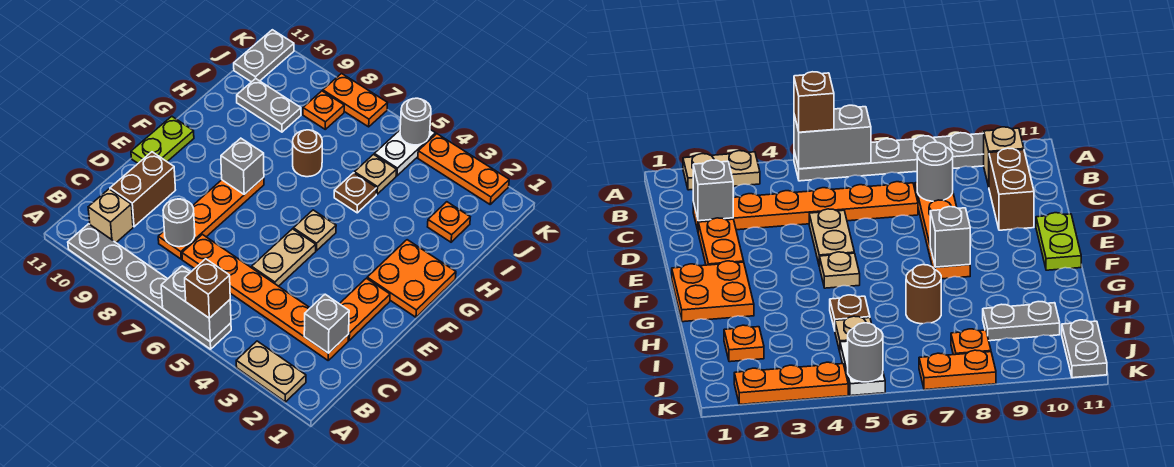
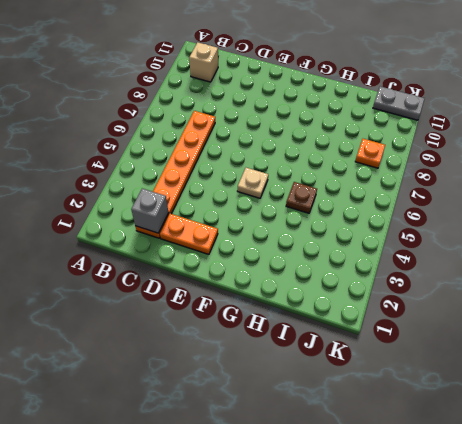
none -> tan 1x2 plate [236,341,306,402]
none -> grey 1x6 plate [68,224,231,349]
none -> orange 1x4 plate [158,177,264,259]

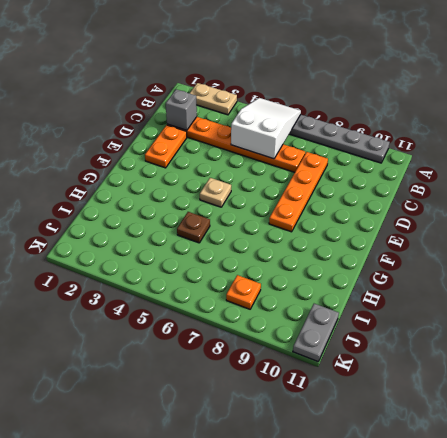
white 2x3 slope [231,98,301,159] -> grey 1x2 brick [161,266,231,342]
none -> tan 1x1 brick [88,189,133,242]
none -> brown 1x2 brick [110,152,175,227]
none -> tan 1x2 plate [252,229,316,286]

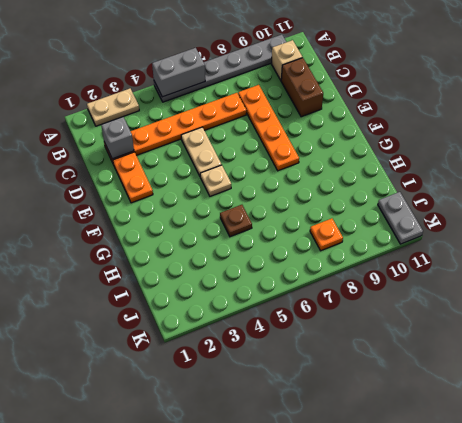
none -> lime 1x2 plate [131,116,194,163]
none -> orange 2x2 plate [367,240,456,317]
none -> brown 1x1 round brick [293,130,322,177]

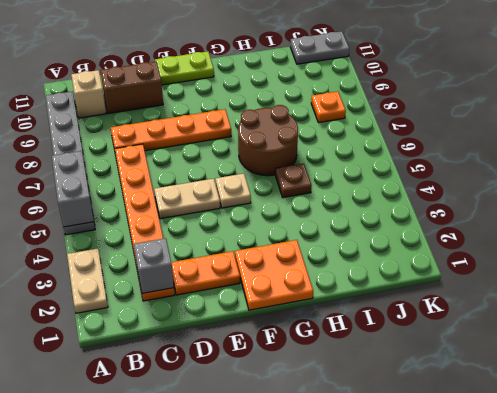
brown 2x2 round brick [238,105,298,176] -> brown 1x1 round brick [293,130,322,177]
none -> orange 1x1 plate [428,202,470,242]
none -> tan 1x1 plate [354,155,396,194]
none -> grey 1x2 plate [237,79,301,132]

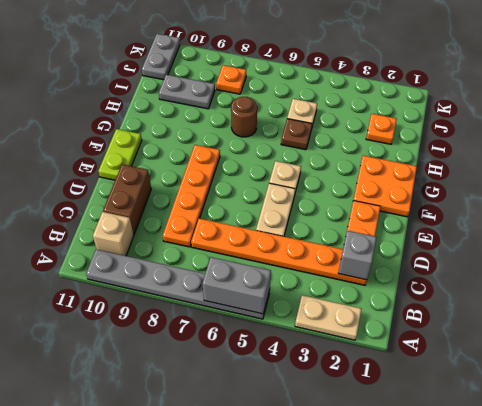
none -> white 1x2 plate [374,130,436,176]
none -> orange 1x3 plate [418,134,509,204]
none -> orange 1x2 plate [323,74,388,127]

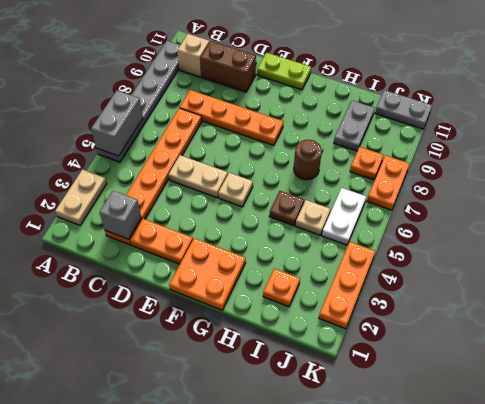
white 1x2 plate [322,188,366,245] -> white 1x2 plate turned to [374,130,436,176]
none -> grey 1x1 round brick [163,199,195,247]
none -> grey 1x1 brick [221,138,264,194]
none -> grey 1x1 round brick [400,98,431,145]

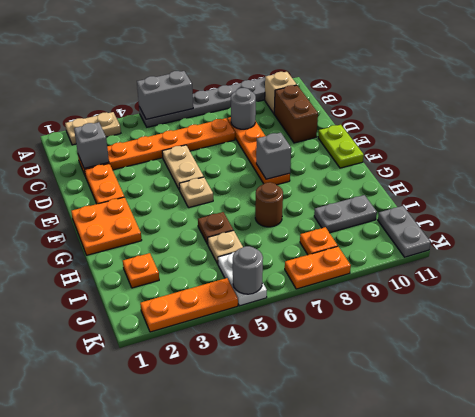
none -> brown 1x1 brick [185,259,230,318]

